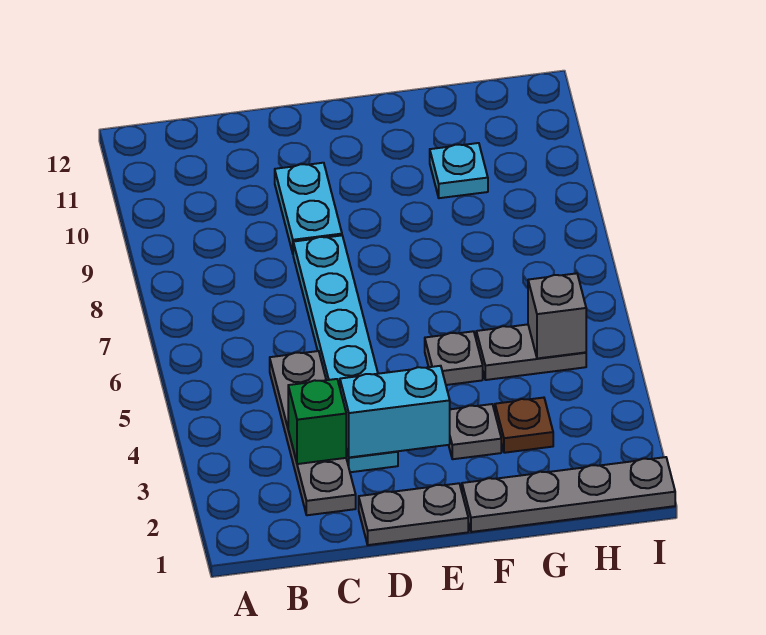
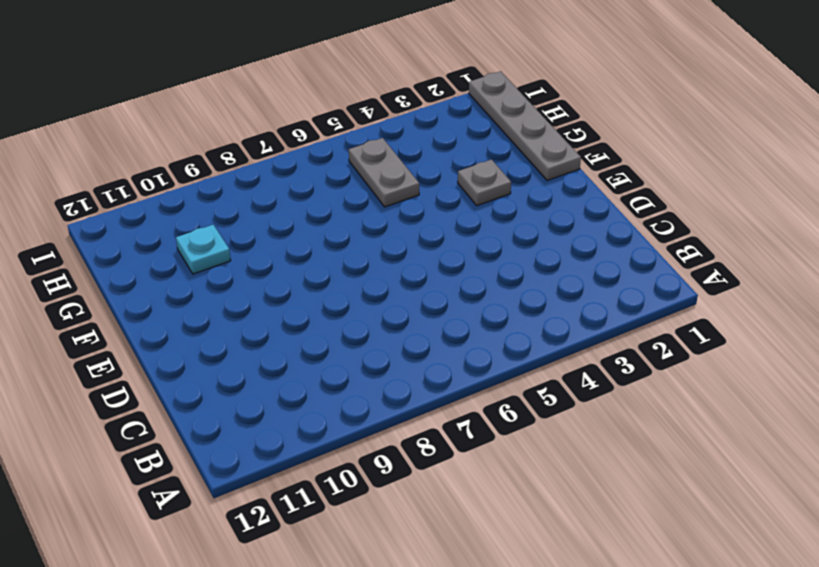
none -> grey 1x4 plate [270,351,356,515]
none -> grey 1x2 plate [359,483,468,545]
none -> cyan 1x6 plate [293,235,398,472]

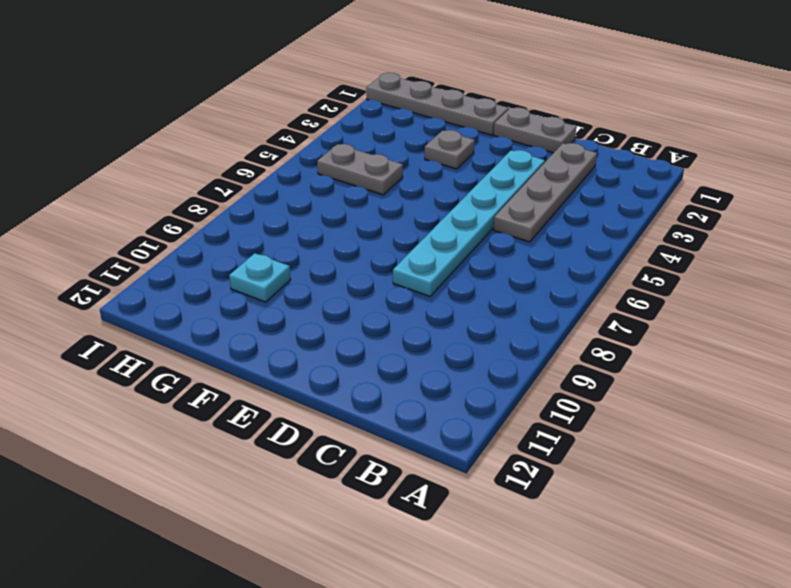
none -> cyan 1x2 plate [275,163,342,253]
none -> grey 1x1 plate [425,331,483,385]
none -> brown 1x1 plate [495,398,553,453]

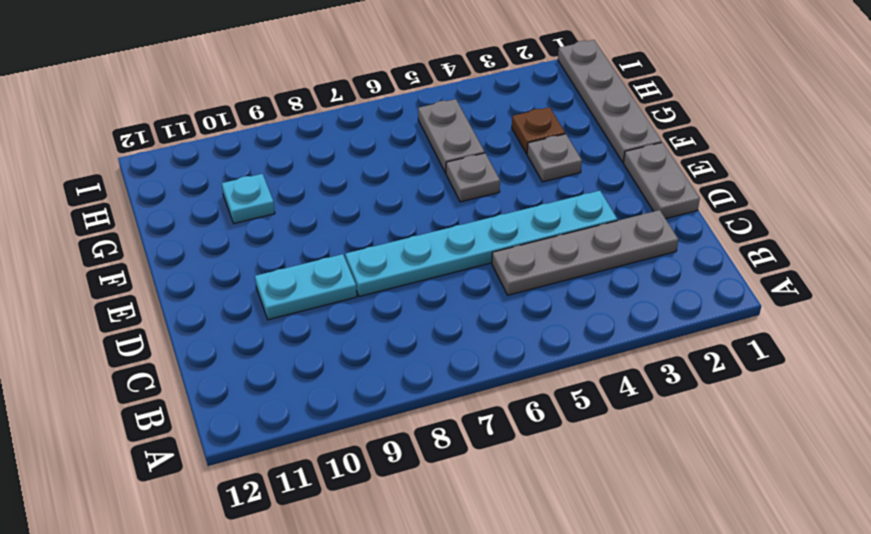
none -> green 1x1 brick [288,379,346,464]
none -> cyan 1x2 brick [340,366,450,457]
none -> grey 1x1 brick [528,273,586,359]

